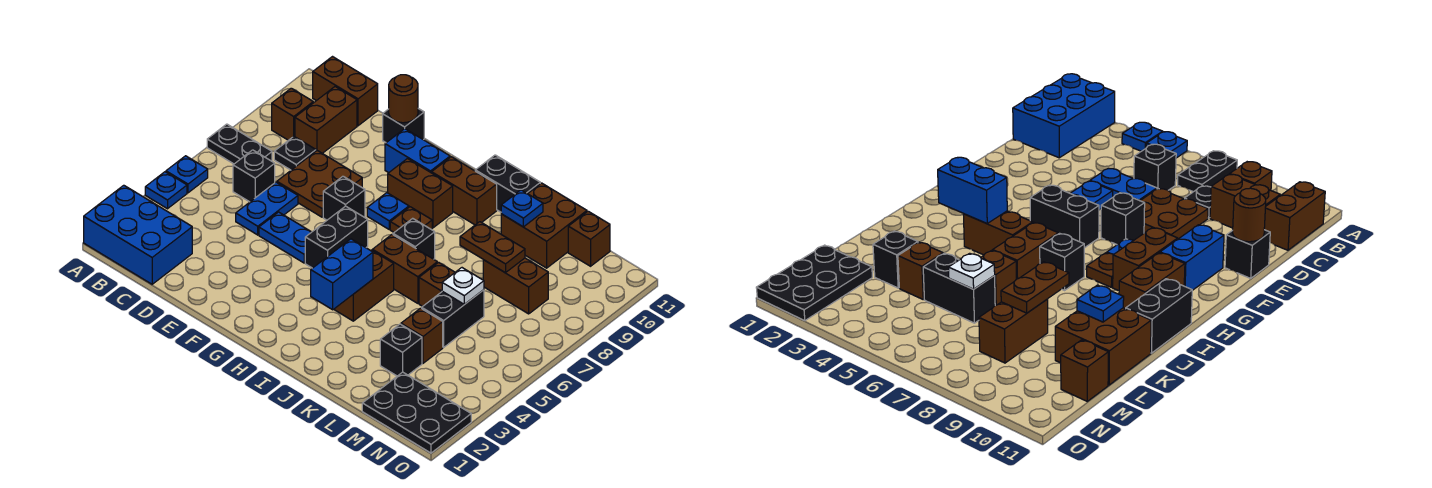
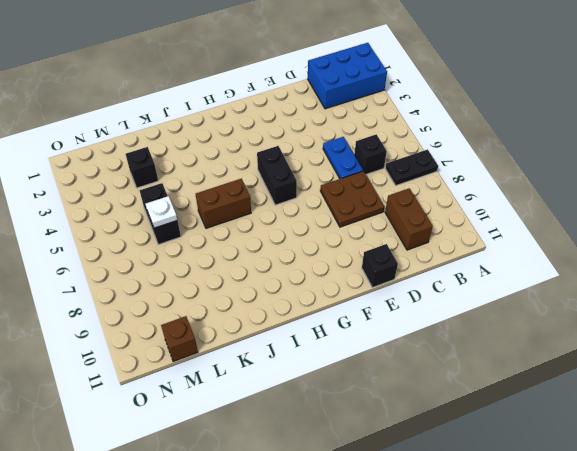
none -> blue 1x1 plate [145,172,187,209]
none -> blue 1x1 plate [166,156,208,193]
none -> brown 1x1 brick [272,88,313,140]
none -> brown 1x2 brick [313,57,378,126]

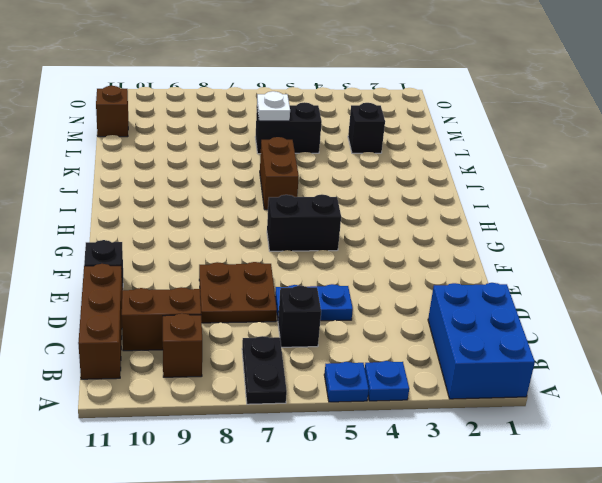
brown 1x3 brick [78,264,122,379] -> brown 1x2 brick [313,57,378,126]
none -> black 1x1 plate [274,136,316,170]
none -> blue 1x2 plate [259,212,311,263]
none -> black 1x1 brick [323,176,365,220]
none -> blue 1x2 brick [385,129,450,173]

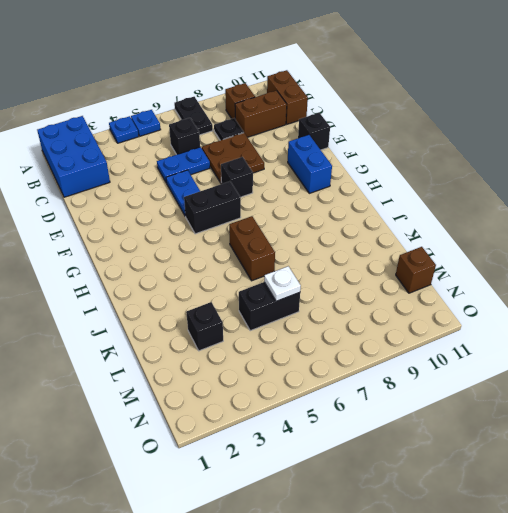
none -> blue 1x1 plate [367,193,409,229]
none -> brown 1x2 brick [388,159,453,228]
none -> brown 1x1 plate [390,207,432,232]
none -> brown 1x2 brick [432,157,497,225]

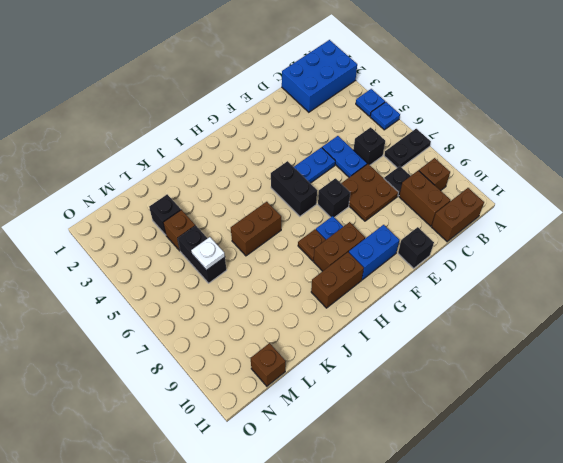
none -> brown 1x2 brick [334,250,394,321]
none -> black 1x1 brick [393,218,435,259]
none -> black 1x2 brick [475,155,540,212]
none -> brown 1x1 brick [419,262,455,306]

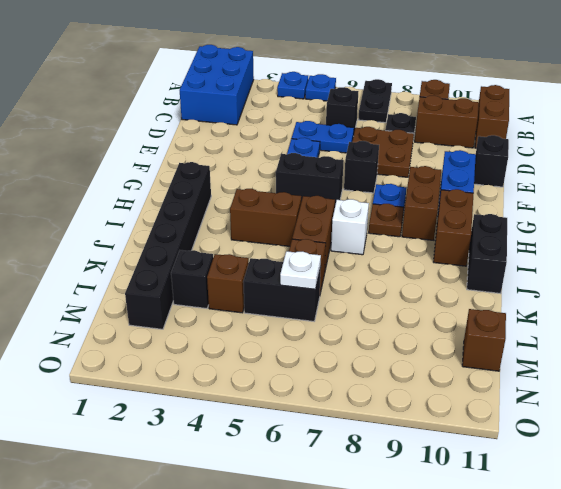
black 1x6 brick [125,162,211,329] -> black 2x3 plate [362,372,471,453]
white 1x1 brick [331,199,369,255] -> black 1x1 brick [393,218,435,259]
none -> brown 2x2 brick [501,183,587,268]
none -> brown 1x2 brick [483,258,548,314]
none -> brown 1x1 round brick [389,75,418,123]
none -> blue 1x2 brick [311,239,373,310]

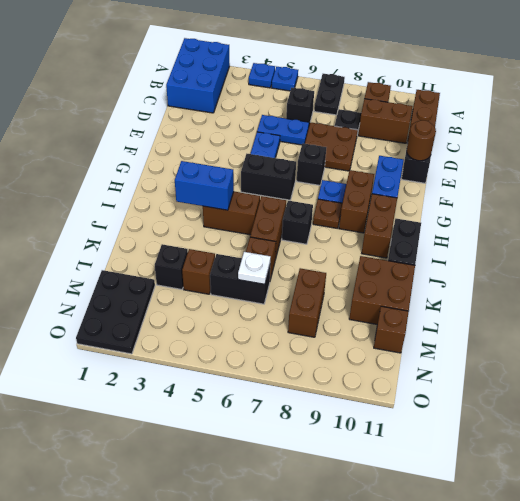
none -> brown 1x2 plate [460,222,525,273]
none -> blue 1x1 plate [501,190,543,227]

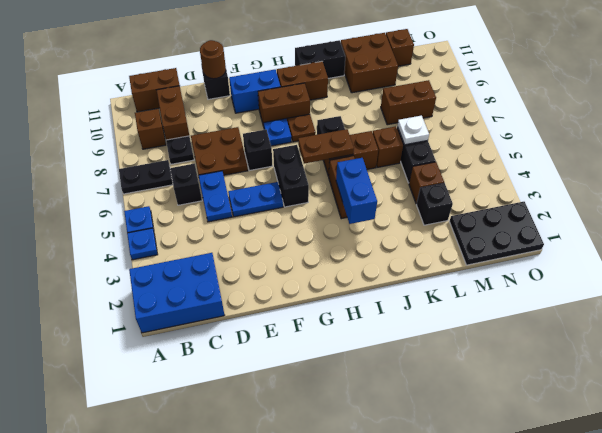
brown 1x2 plate [298,129,354,164] -> brown 1x2 plate moved to [460,222,525,273]
none -> blue 1x1 plate [501,190,543,227]

